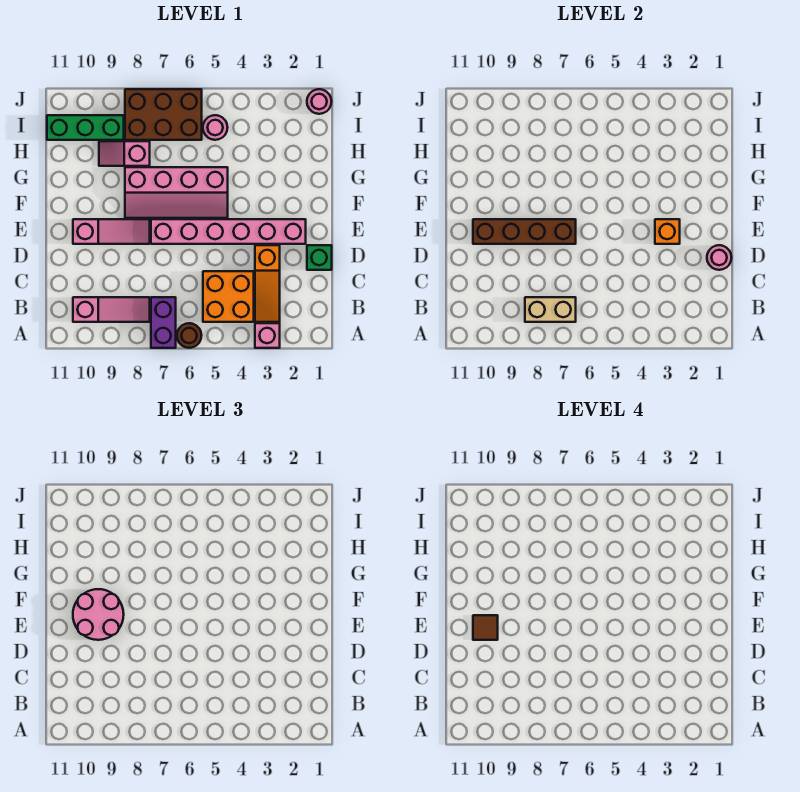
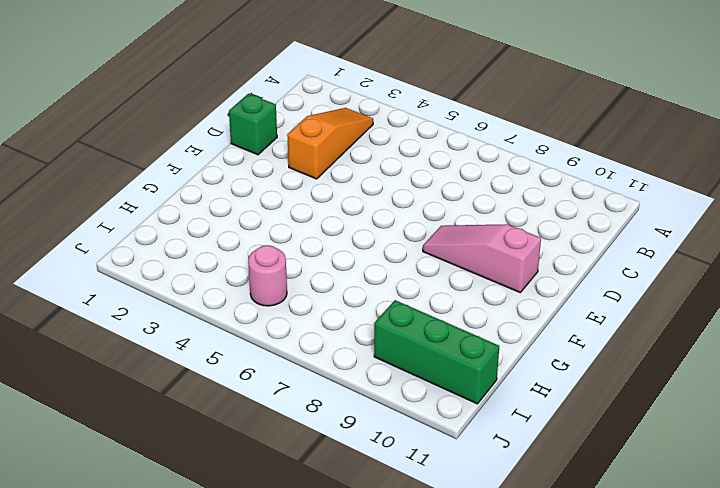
none -> pink 1x1 brick [255,323,280,348]
none -> brown 1x1 round brick [177,323,202,348]
none -> purple 1x2 brick [151,297,176,348]

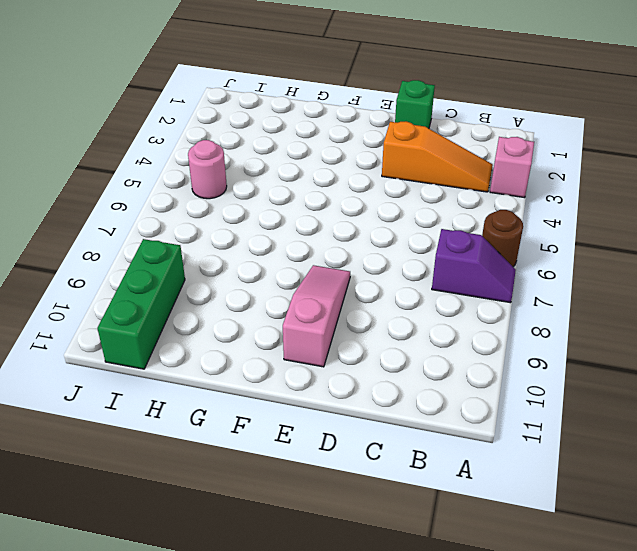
purple 1x2 slope [432,229,516,303] -> purple 1x2 brick [151,297,176,348]
none -> orange 2x2 brick [203,271,254,322]
none -> pink 1x3 slope [73,297,150,322]
none -> pink 1x6 brick [151,219,306,244]

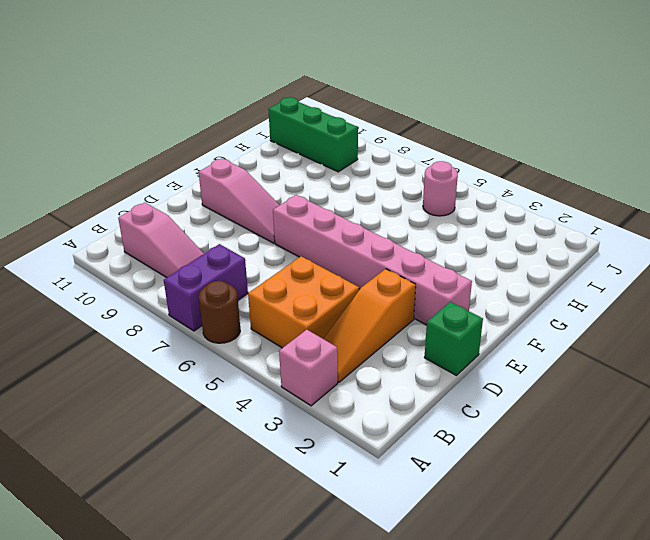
none -> pink 2x4 slope [125,167,228,218]
none -> pink 1x2 slope [99,141,150,166]
none -> brown 2x3 brick [125,89,202,140]

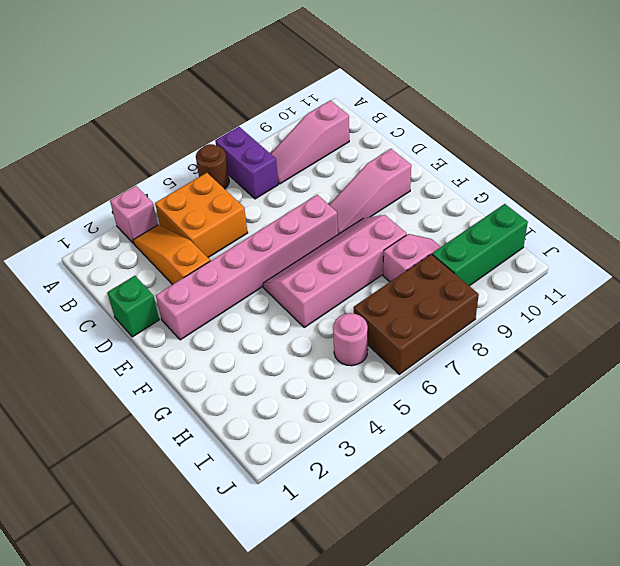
none -> pink 1x1 round brick [307,89,332,114]
none -> tan 1x2 brick [525,297,576,322]
none -> pink 1x1 round brick [707,245,732,270]

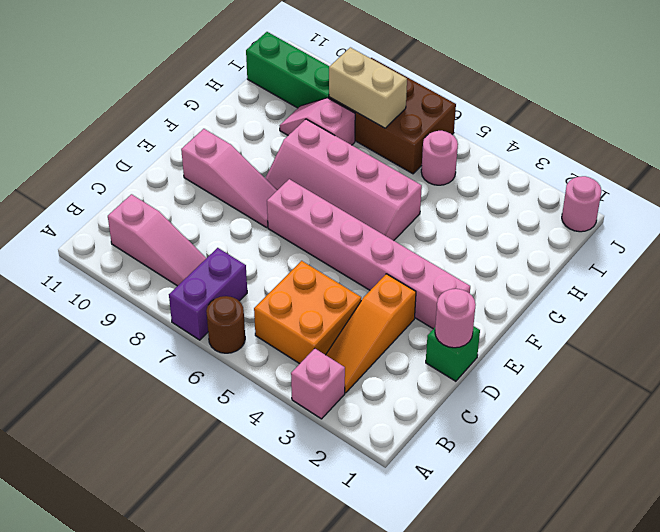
tan 1x2 brick [329,47,407,128] -> tan 1x2 brick moved to [525,297,576,322]
none -> orange 1x1 brick [655,219,680,244]
none -> brown 1x4 brick [473,219,576,244]
none -> pink 2x2 round brick [73,589,124,640]

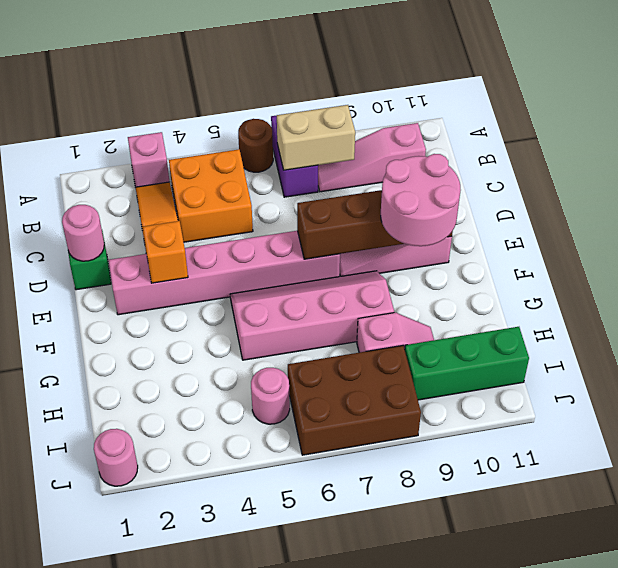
none -> brown 1x1 tile [473,615,498,640]

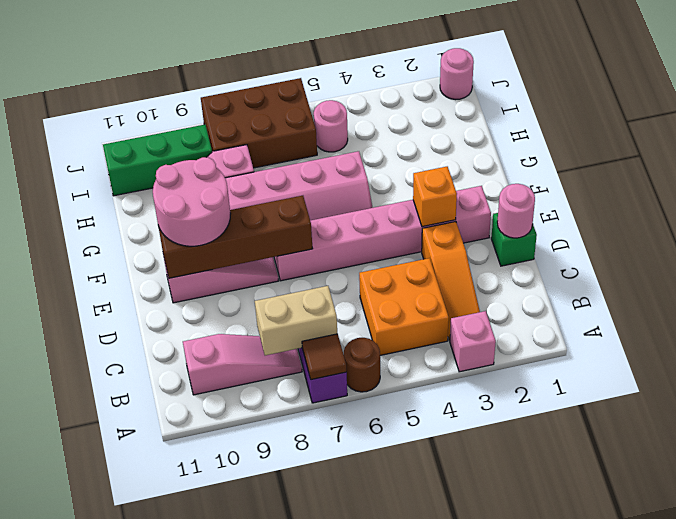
brown 1x1 tile [302,334,346,380] -> brown 1x1 tile moved to [473,615,498,640]

